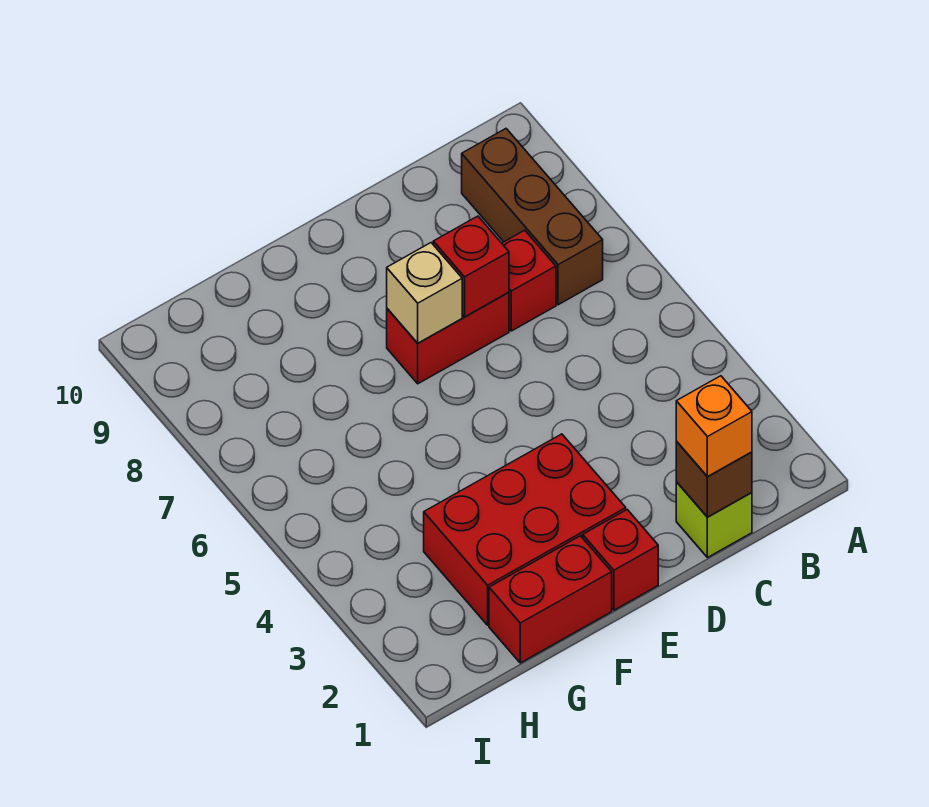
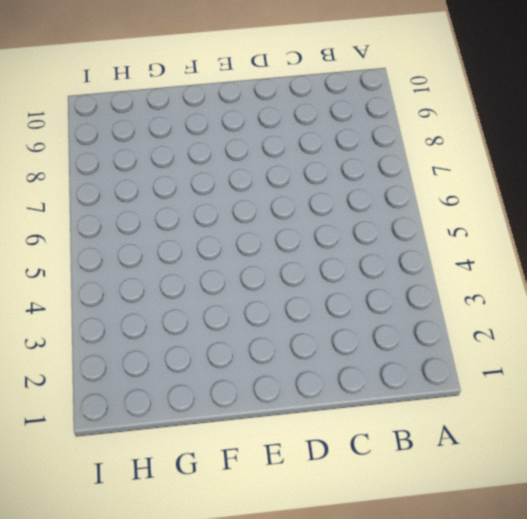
none -> brown 1x3 brick [462,129,603,305]
none -> lime 1x1 brick [676,482,752,558]

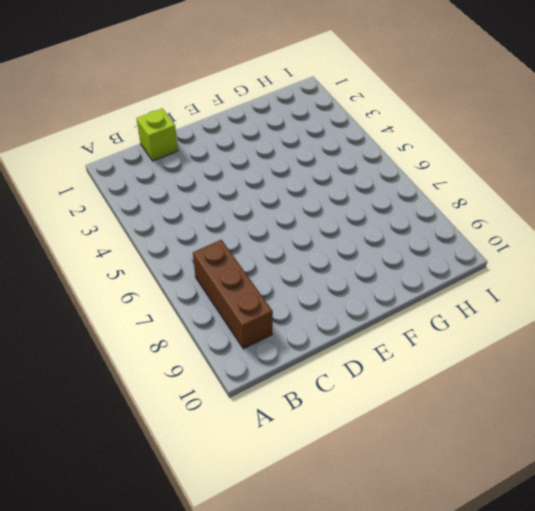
none -> red 1x1 brick [502,230,556,331]
none -> red 1x2 brick [387,292,509,384]

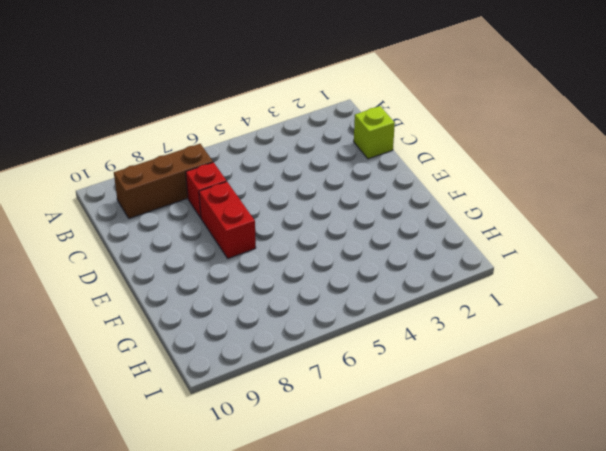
none -> red 1x1 brick [583,510,658,610]
none -> red 2x3 brick [424,434,626,625]

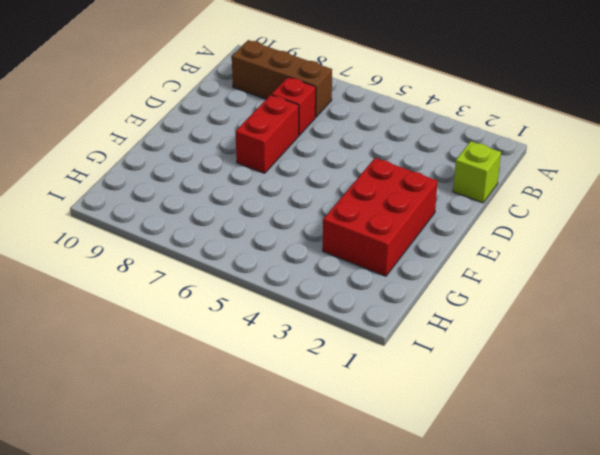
none -> red 1x1 brick [583,510,658,610]
none -> red 1x2 brick [489,536,612,663]

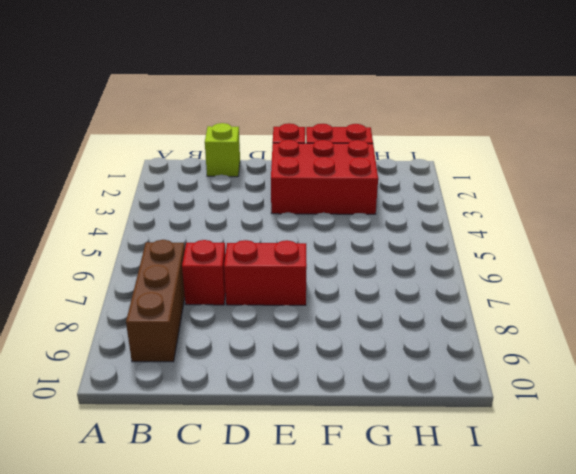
none -> brown 1x1 brick [676,441,752,517]
none -> red 1x1 brick [433,216,509,317]

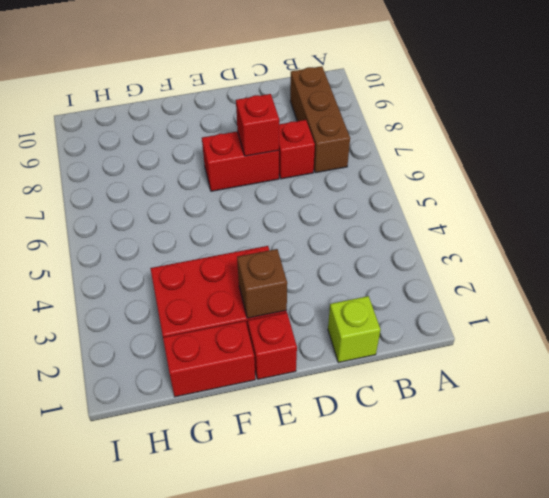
brown 1x1 brick [237,249,287,318] -> brown 1x1 brick moved to [676,441,752,517]
none -> tan 1x1 brick [387,243,462,343]
none -> orange 1x1 brick [676,376,752,477]

